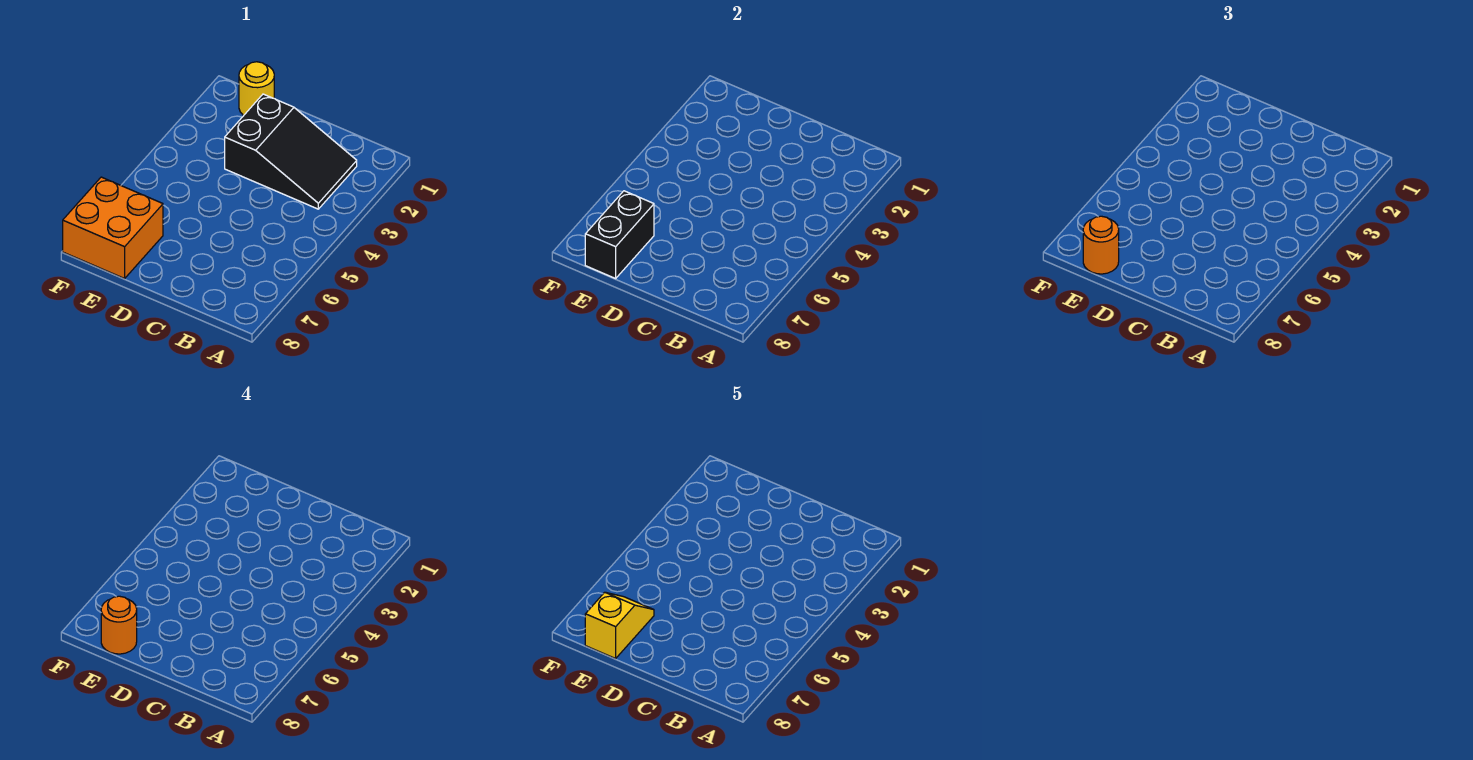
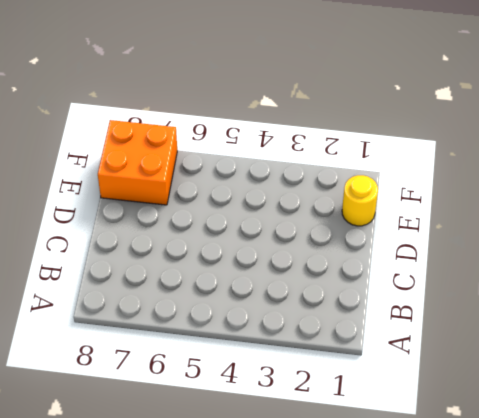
none -> black 2x3 slope [225,94,357,209]
none -> black 1x2 brick [585,191,654,278]

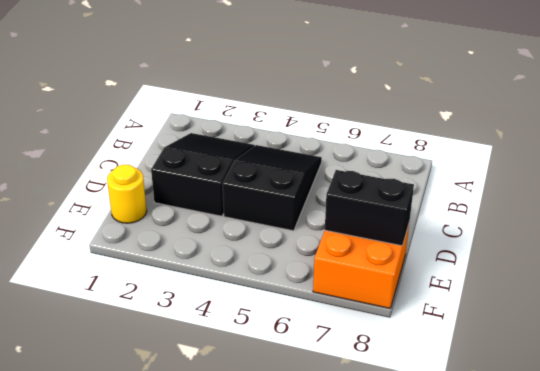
black 2x3 slope [223,145,322,231] -> none
none -> orange 1x1 round brick [1083,216,1119,274]
none -> orange 1x1 round brick [101,596,137,654]

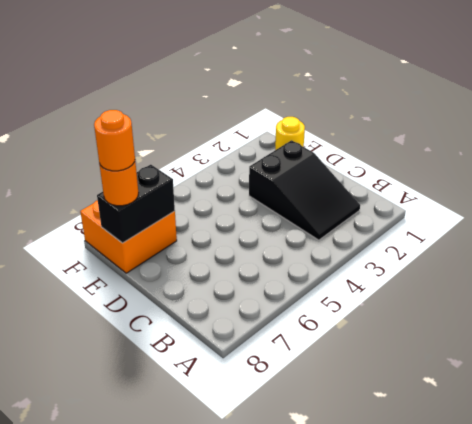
none -> yellow 1x2 slope [585,592,654,658]

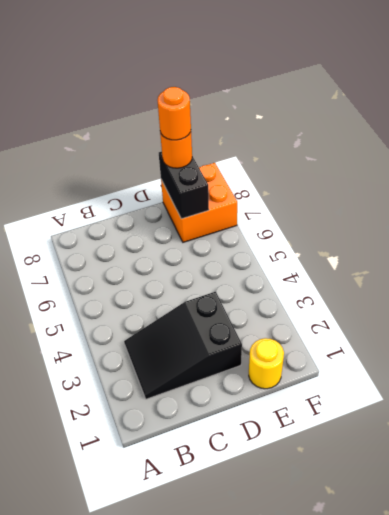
none -> yellow 1x2 slope [585,592,654,658]

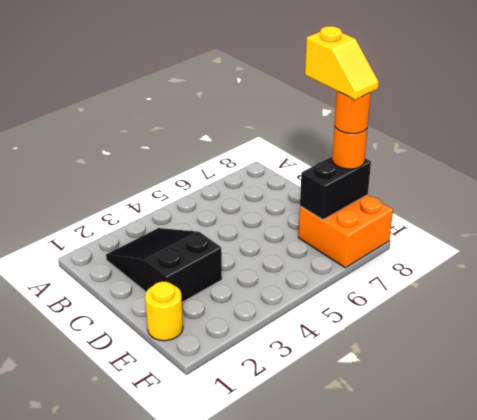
yellow 1x2 slope [305,26,379,100] -> yellow 1x2 slope turned to [585,592,654,658]

